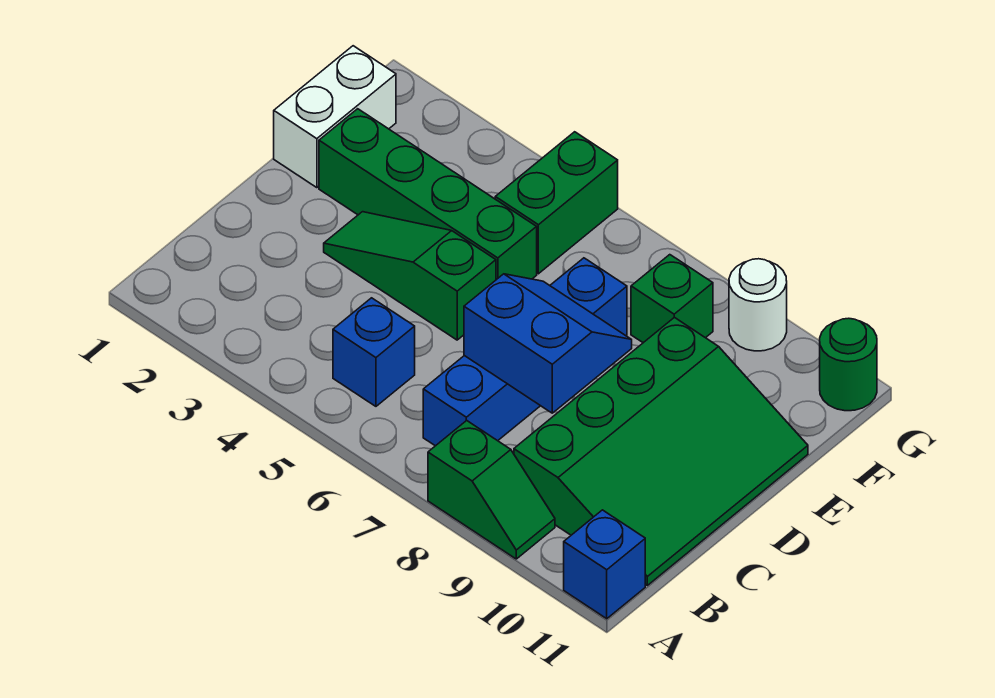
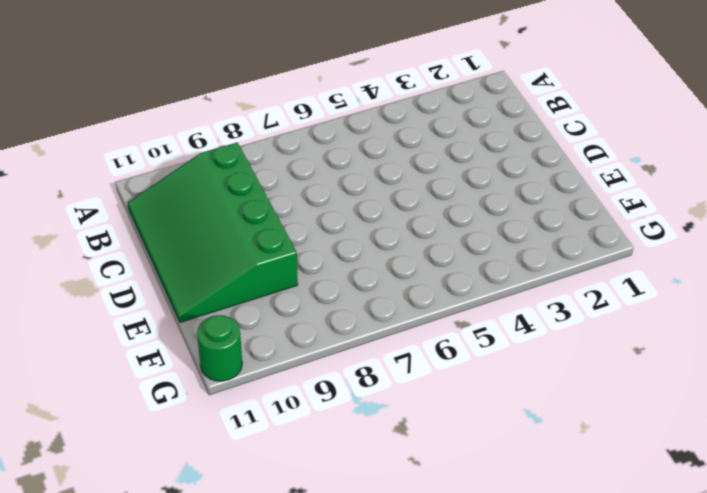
none -> green 1x2 slope [428,420,555,559]
none -> blue 1x1 brick [564,510,645,619]
none -> blue 1x1 brick [333,298,415,406]

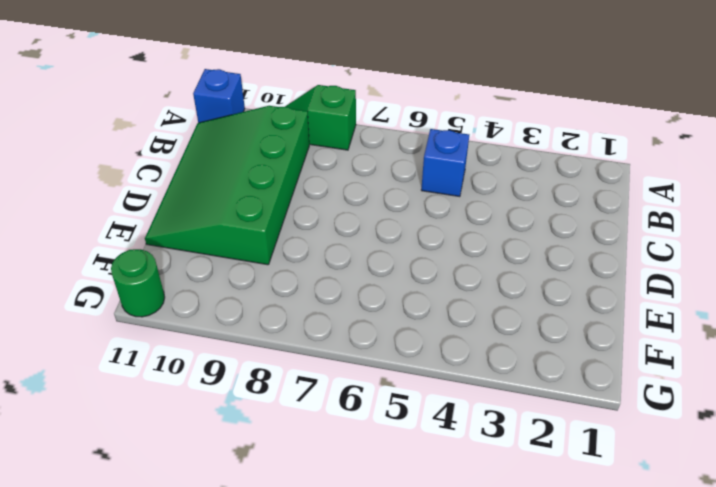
none -> blue 1x4 brick [423,258,627,446]
none -> green 1x3 slope [324,212,496,340]
none -> white 1x2 brick [274,46,396,188]

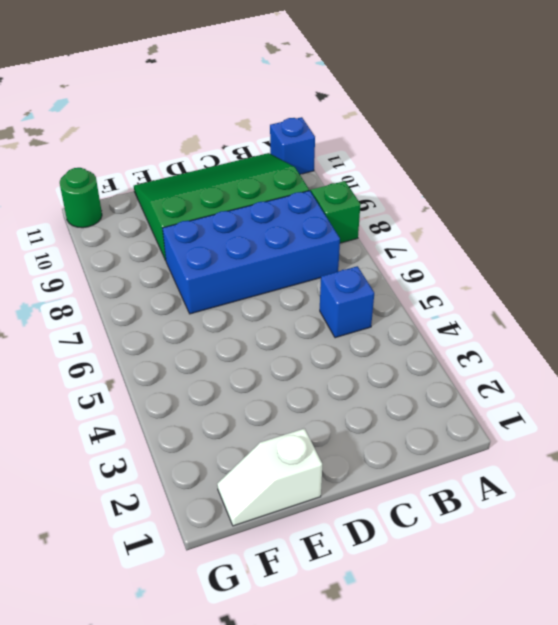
blue 2x4 brick [163,191,340,314] -> blue 1x4 brick [423,258,627,446]
white 1x2 slope [217,428,322,526] -> white 1x2 brick [274,46,396,188]
none -> green 1x3 slope [324,212,496,340]
none -> green 1x4 brick [319,109,537,280]
none -> green 1x2 brick [495,132,618,274]

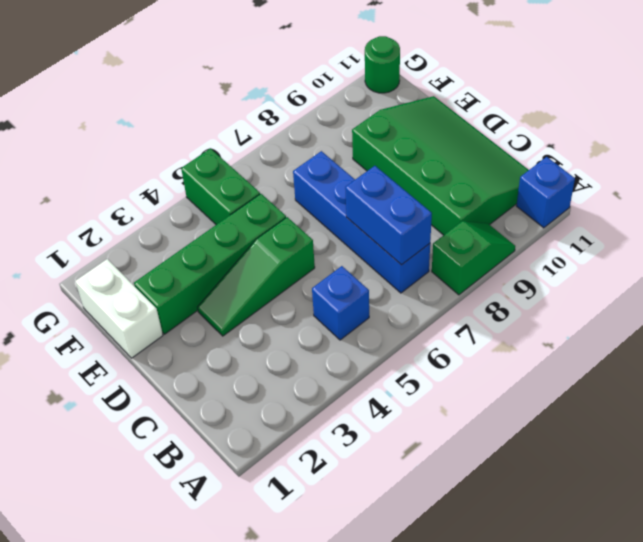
blue 1x2 brick [345,166,432,265] -> blue 2x2 slope [464,274,632,413]
none -> green 1x1 brick [631,255,713,343]
none -> white 1x1 round brick [729,259,787,351]

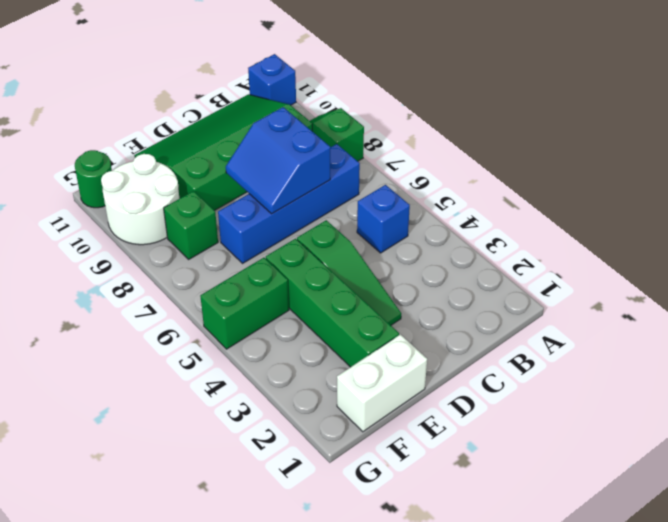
white 2x2 round brick [101,154,180,245] -> white 1x1 round brick [729,259,787,351]

